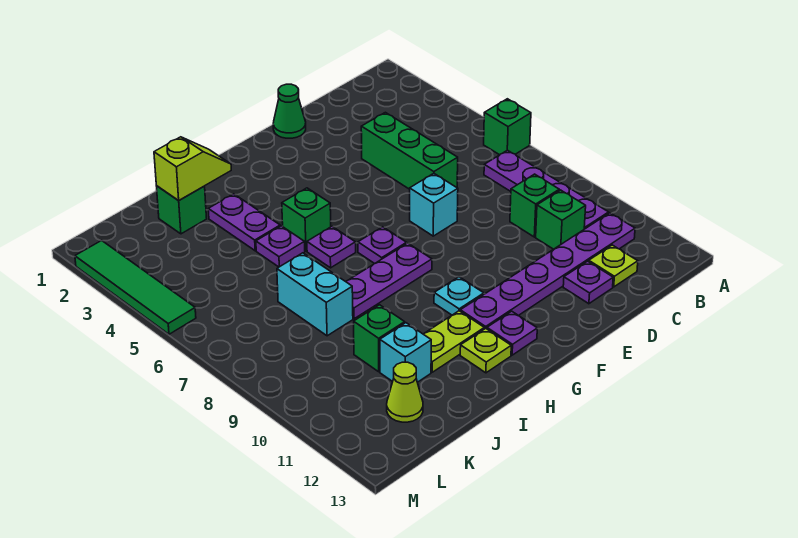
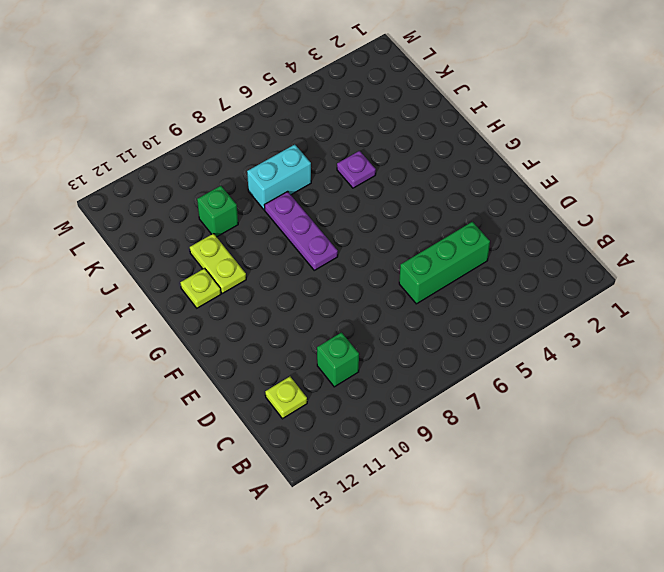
none -> green 1x1 brick [484,99,531,155]
none -> purple 1x4 plate [484,150,609,229]
none -> purple 1x6 plate [460,213,635,329]

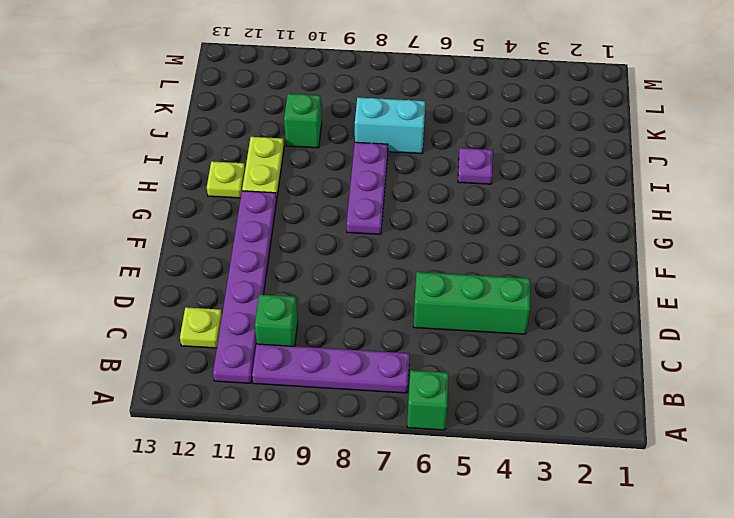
none -> green 1x1 brick [510,174,559,237]
none -> purple 1x1 plate [563,261,613,304]
none -> green 1x1 cone [273,84,306,138]

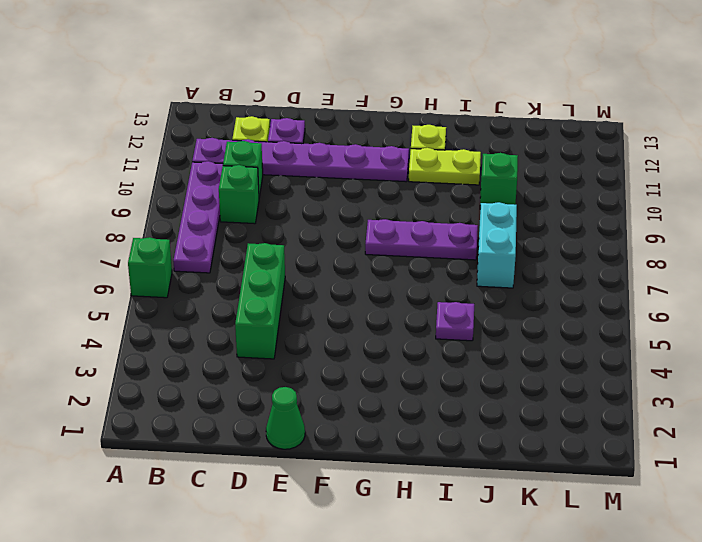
none -> cyan 1x1 brick [410,173,458,236]
none -> purple 1x1 plate [358,227,407,264]
none -> cyan 1x1 plate [434,277,484,315]

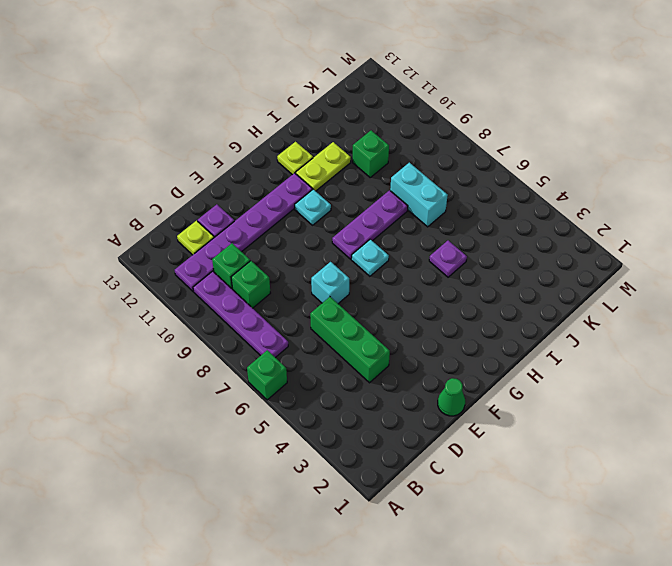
cyan 1x1 plate [351,239,389,276] -> purple 1x1 plate [358,227,407,264]
none -> purple 1x1 plate [487,311,537,355]
none -> green 1x1 brick [282,188,331,251]
none -> purple 1x1 plate [307,227,356,268]

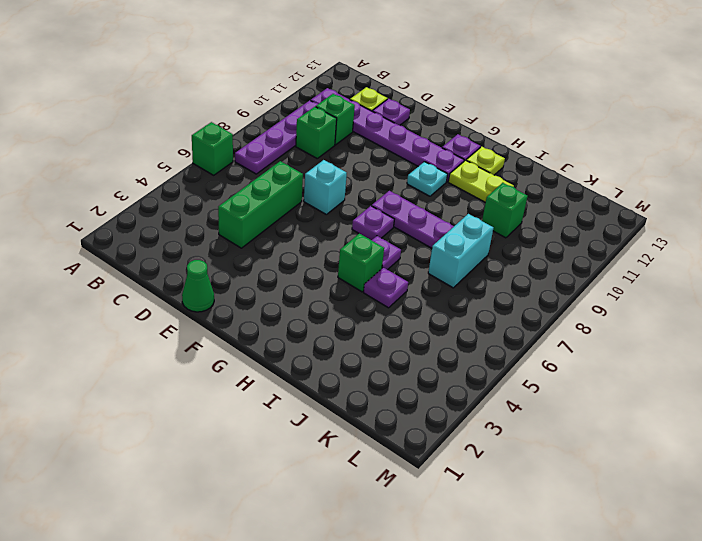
none -> purple 1x2 plate [208,194,280,251]
none -> green 1x1 brick [157,186,207,234]
none -> cyan 1x1 brick [380,323,431,382]

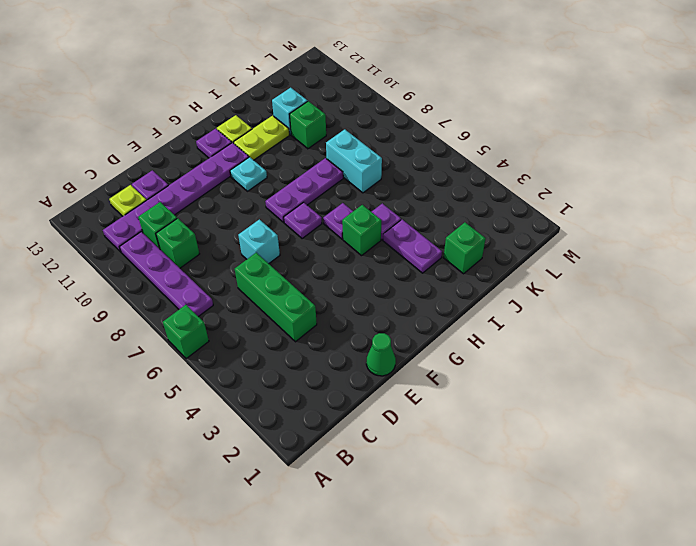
none -> lime 1x1 cone [387,362,423,422]
none -> green 1x4 tile [75,240,196,334]
none -> lime 1x2 slope [154,137,231,201]

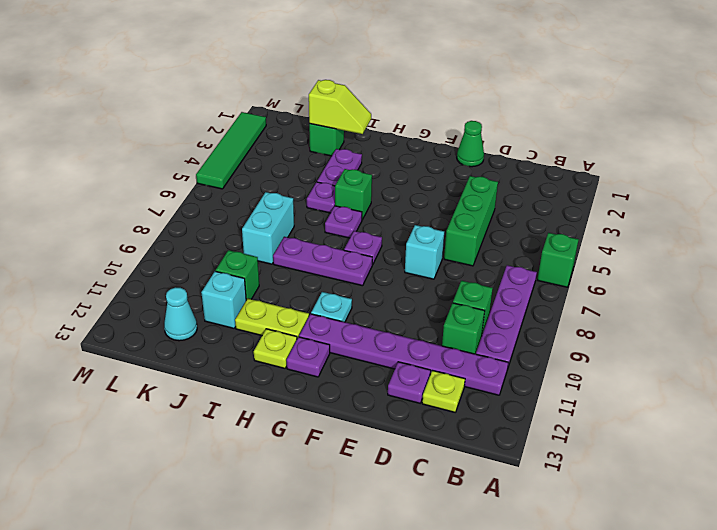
cyan 1x1 cone [164,287,197,341] -> lime 1x1 cone [387,362,423,422]

